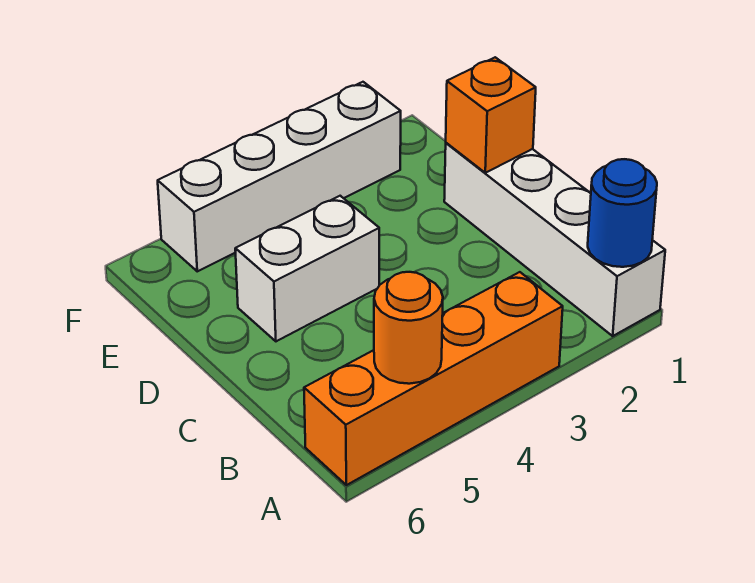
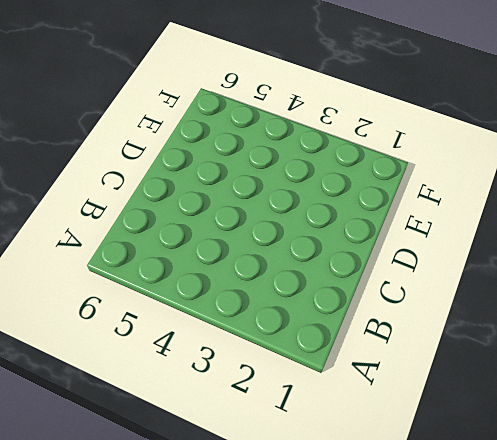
none -> white 1x4 brick [444,143,665,336]
none -> orange 1x4 brick [304,272,563,485]

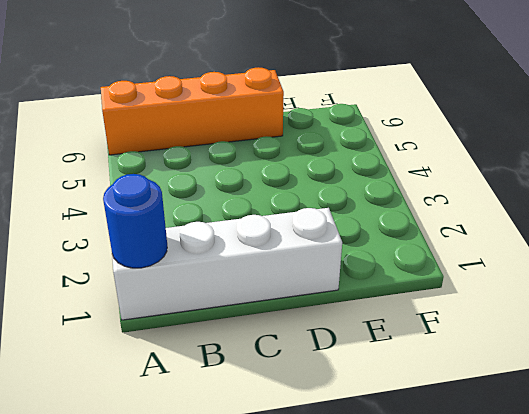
orange 1x4 brick [101,67,284,155] -> orange 1x4 brick turned to [304,272,563,485]
none -> white 1x2 brick [235,196,379,341]
none -> white 1x4 brick [158,82,401,271]

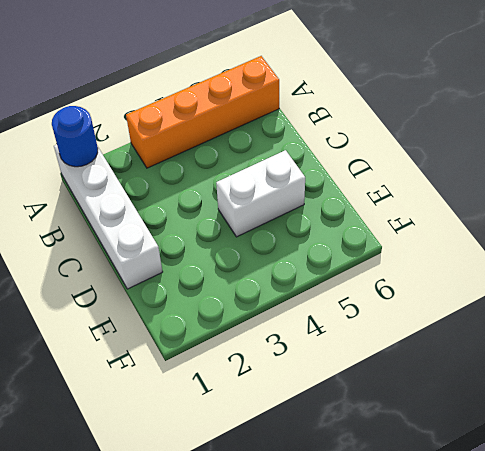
none -> white 1x4 brick [158,82,401,271]
none -> orange 1x1 round brick [374,272,443,384]

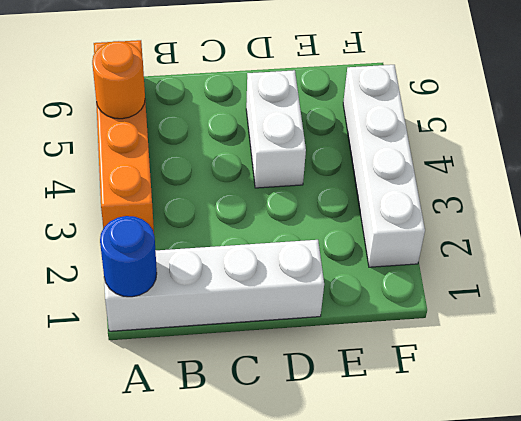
none -> orange 1x1 brick [446,57,536,173]

